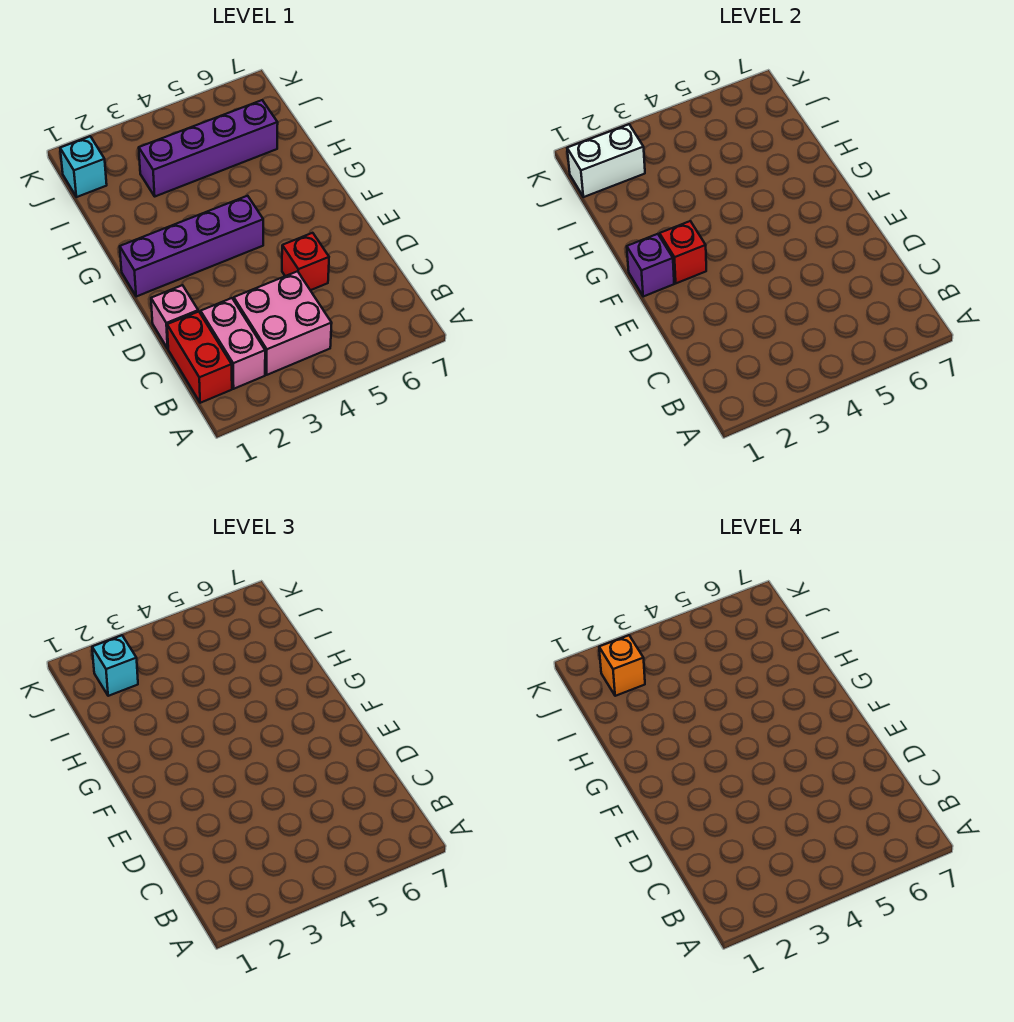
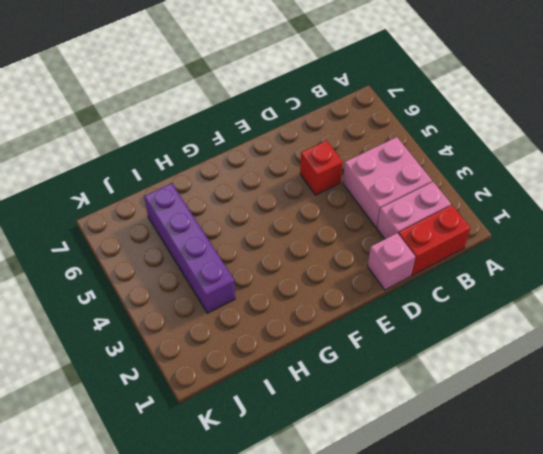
none -> purple 1x4 brick [120,196,263,296]
none -> cyan 1x1 brick [60,136,107,197]
none -> purple 1x1 brick [627,234,674,296]

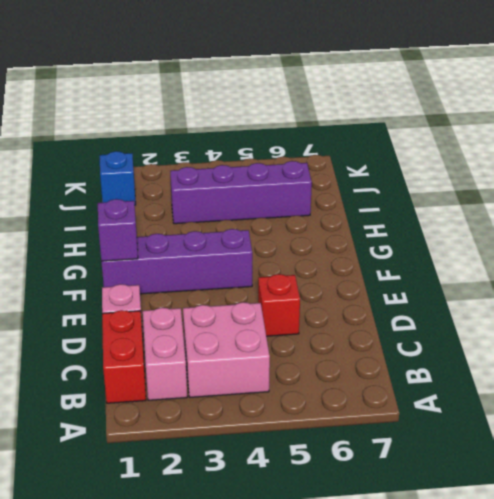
blue 1x1 brick [100,151,136,205] -> cyan 1x1 brick [60,136,107,197]
none -> red 1x1 brick [660,221,706,283]
none -> white 1x2 brick [567,124,645,197]
none -> cyan 1x1 brick [92,635,138,696]

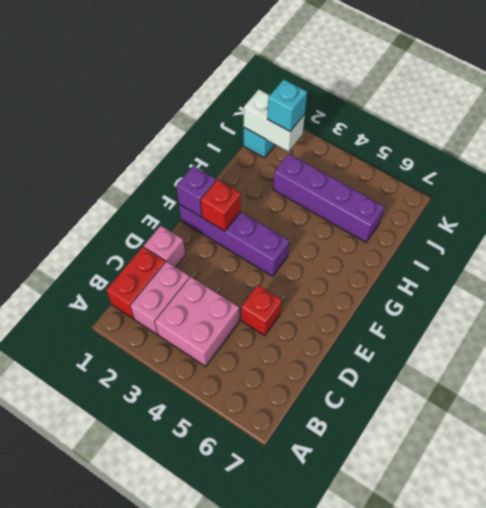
none -> orange 1x1 brick [599,635,645,696]

